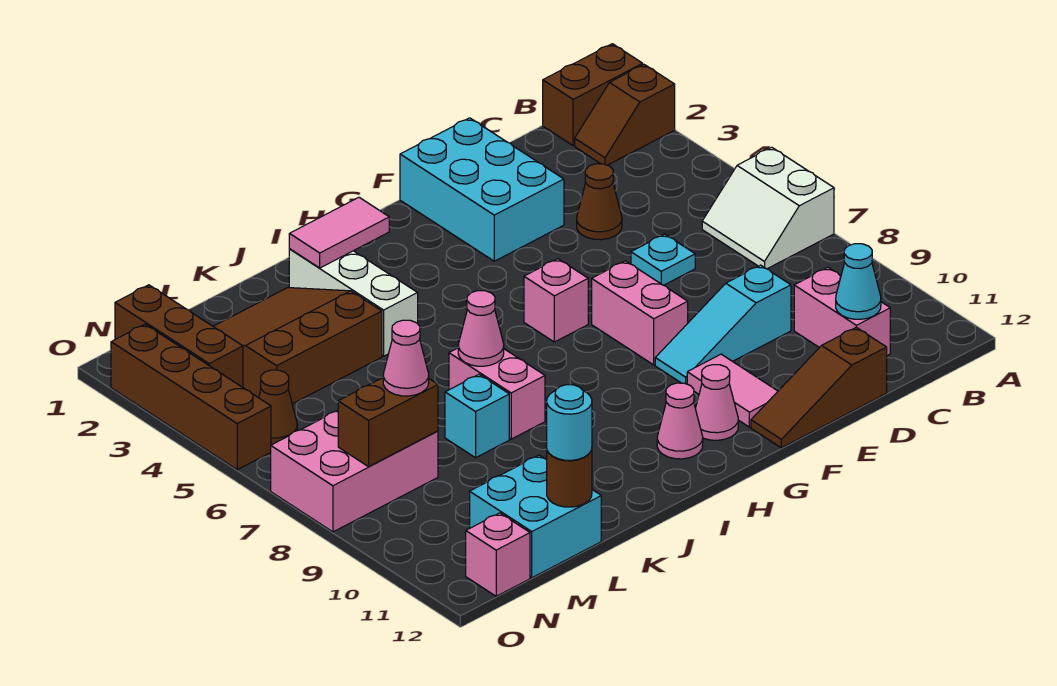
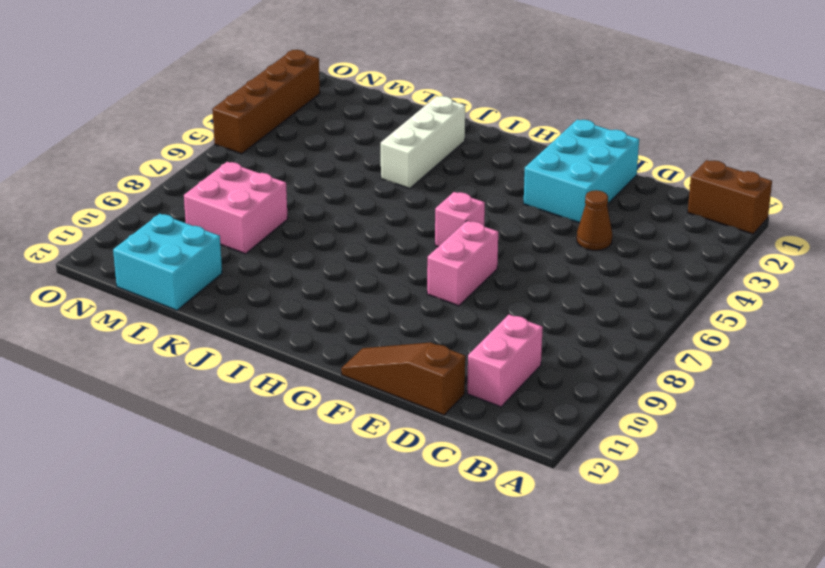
pink 2x2 brick [184,162,288,254] -> pink 2x3 brick [271,411,438,532]
none -> brown 1x2 slope [575,65,675,165]
none -> white 2x2 slope [702,147,834,269]
none -> cyan 1x1 plate [631,234,695,285]
none -> cyan 1x3 slope [655,265,791,384]

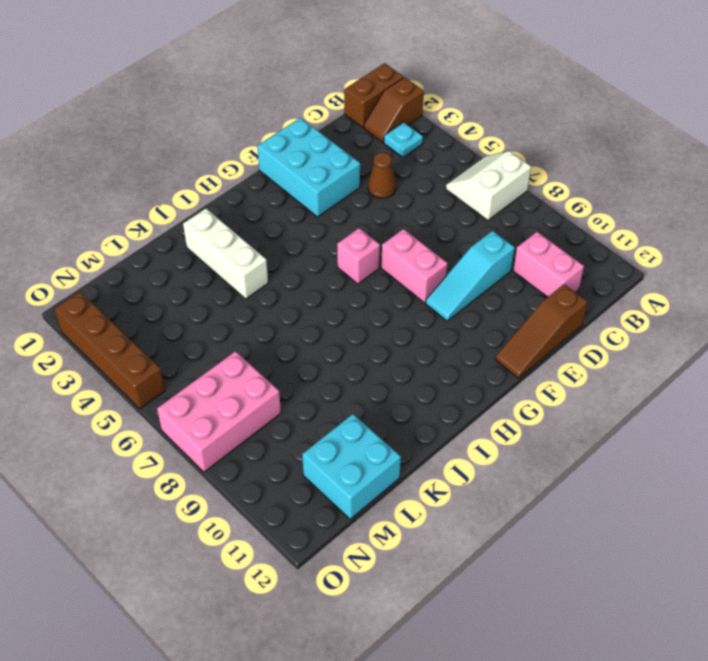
white 2x2 slope [446,151,531,220] -> white 2x2 slope turned to [702,147,834,269]
cyan 1x1 plate [384,122,423,157] -> cyan 1x1 plate moved to [631,234,695,285]
none -> pink 1x2 tile [687,354,778,427]
none -> pink 1x1 cone [695,365,738,440]
none -> pink 1x1 cone [657,383,703,459]
none -> pink 1x2 brick [449,348,545,439]

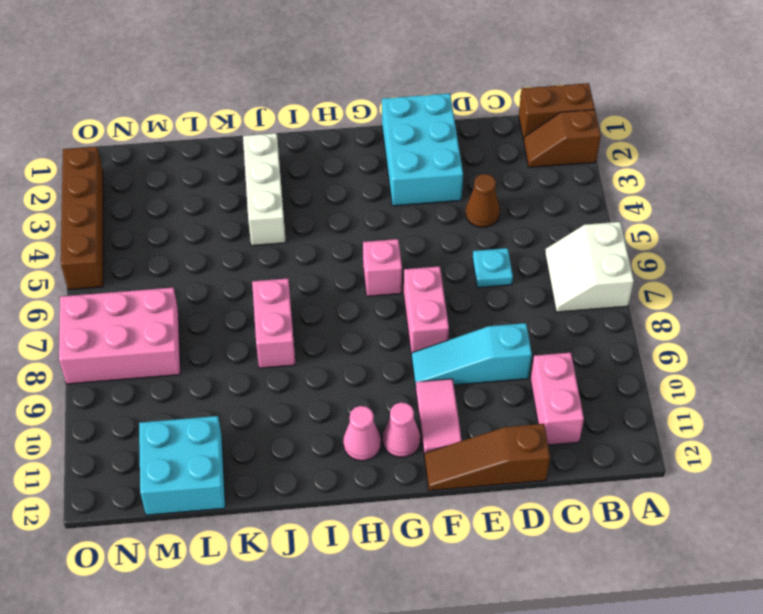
none -> brown 3x3 slope [213,288,382,404]
none -> cyan 1x1 brick [445,375,509,458]
none -> brown 1x3 brick [115,285,243,387]
none -> brown 1x1 cone [259,370,297,445]

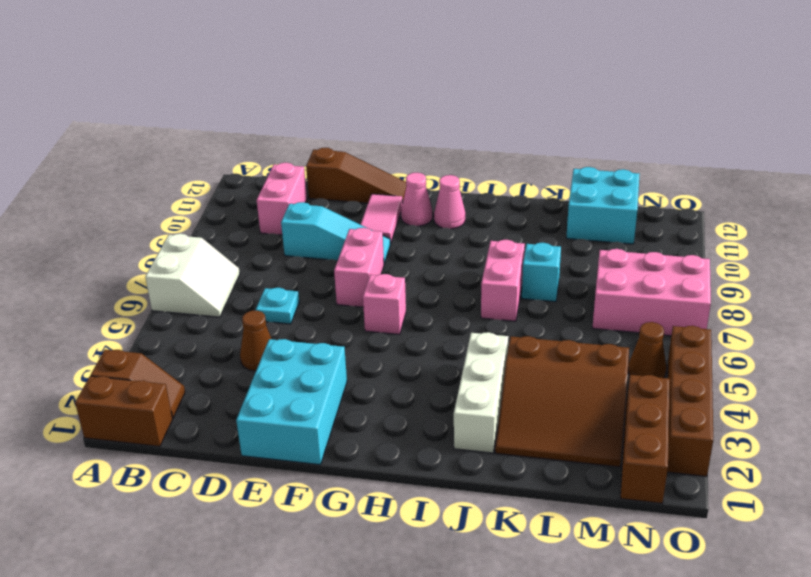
none -> pink 1x1 brick [466,513,530,596]
none -> cyan 1x1 cone [836,244,881,319]
none -> pink 1x2 tile [289,197,389,268]
none -> pink 1x1 cone [458,291,504,366]

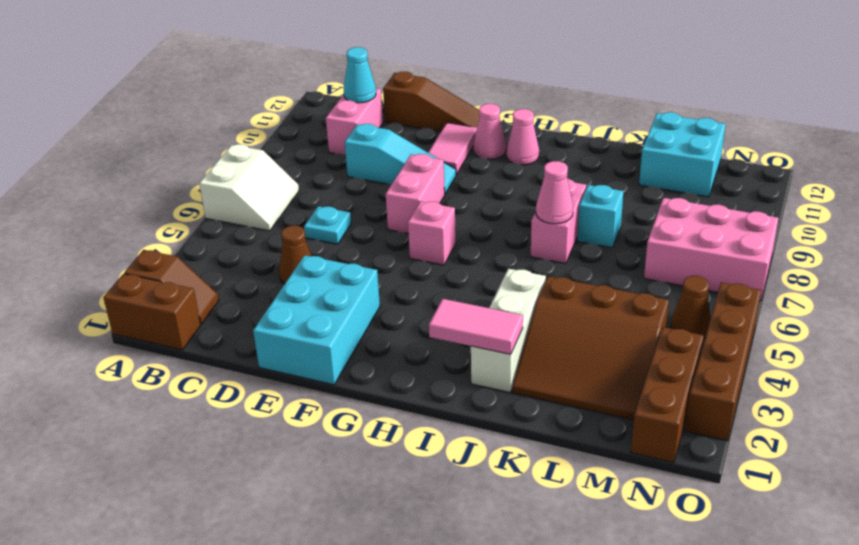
none -> pink 1x1 brick [466,513,530,596]
none -> brown 1x1 round brick [547,450,592,507]
none -> brown 1x2 brick [338,378,438,467]
none -> cyan 1x1 round brick [547,385,592,460]

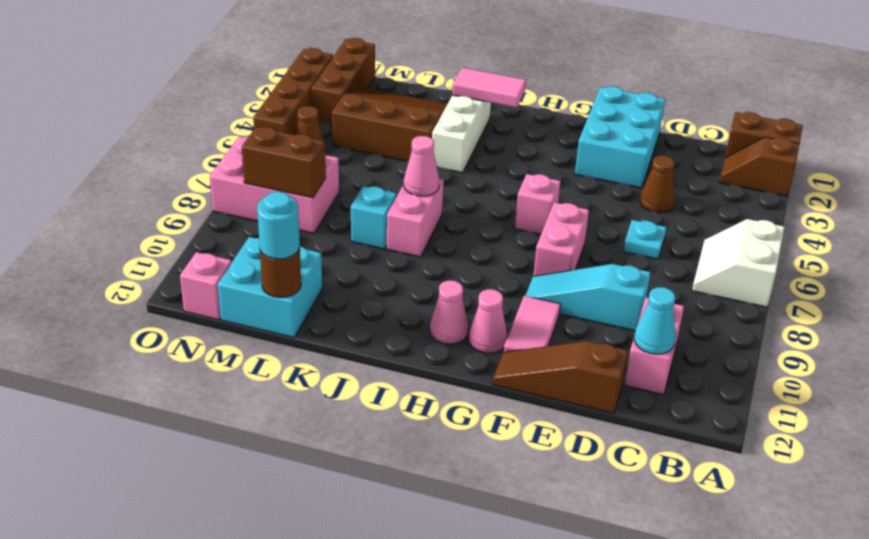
none -> pink 1x1 cone [383,320,429,396]

